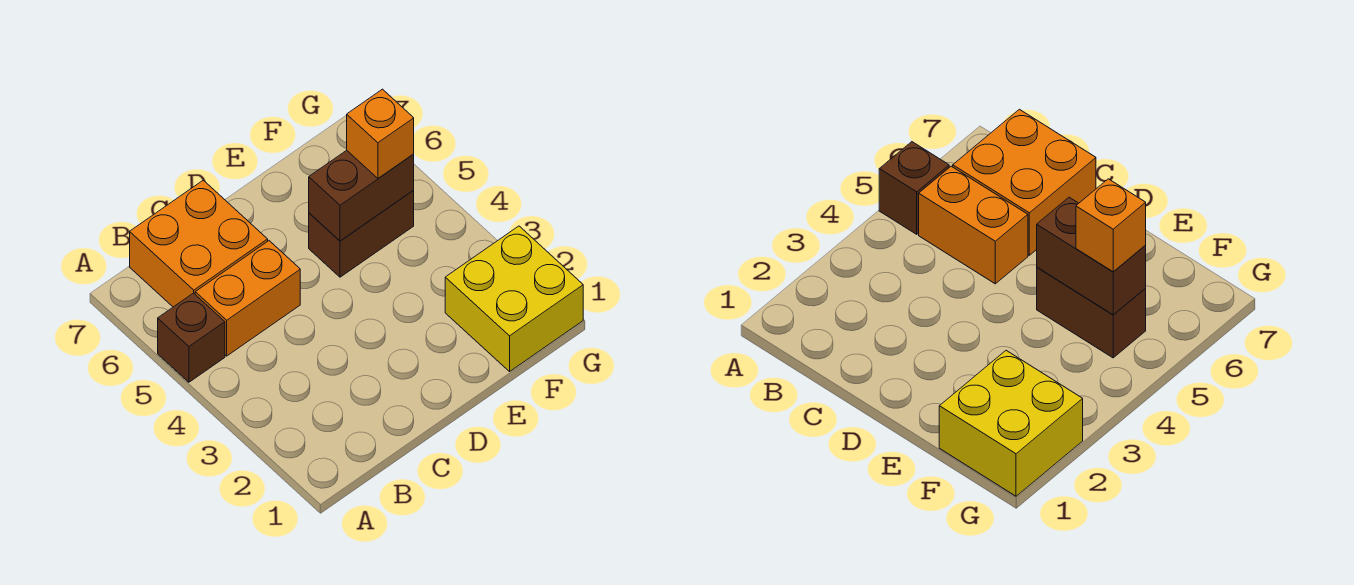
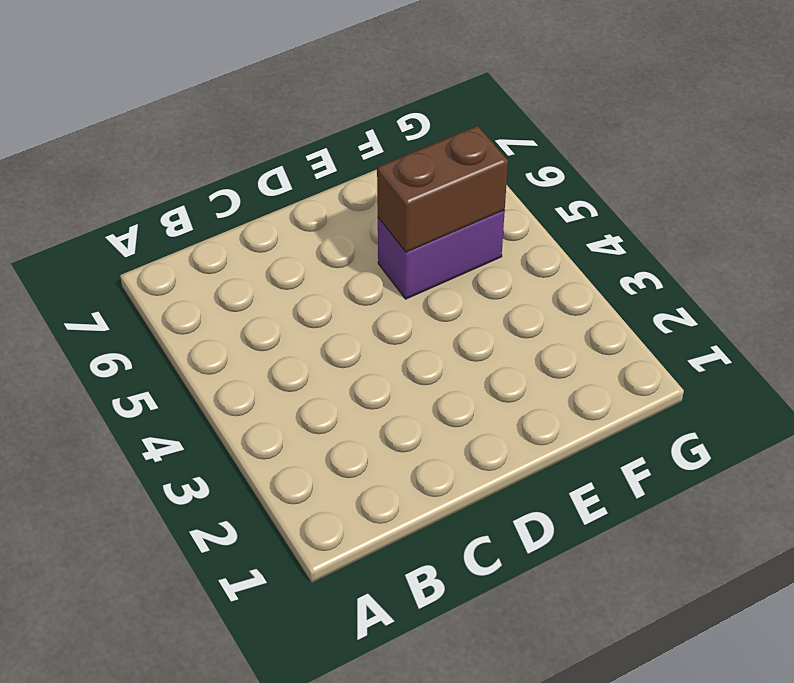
purple 1x2 brick [378,210,505,299] -> brown 1x2 brick [309,191,414,277]
none -> brown 1x1 brick [158,293,225,382]
none -> orange 1x2 brick [195,241,300,356]

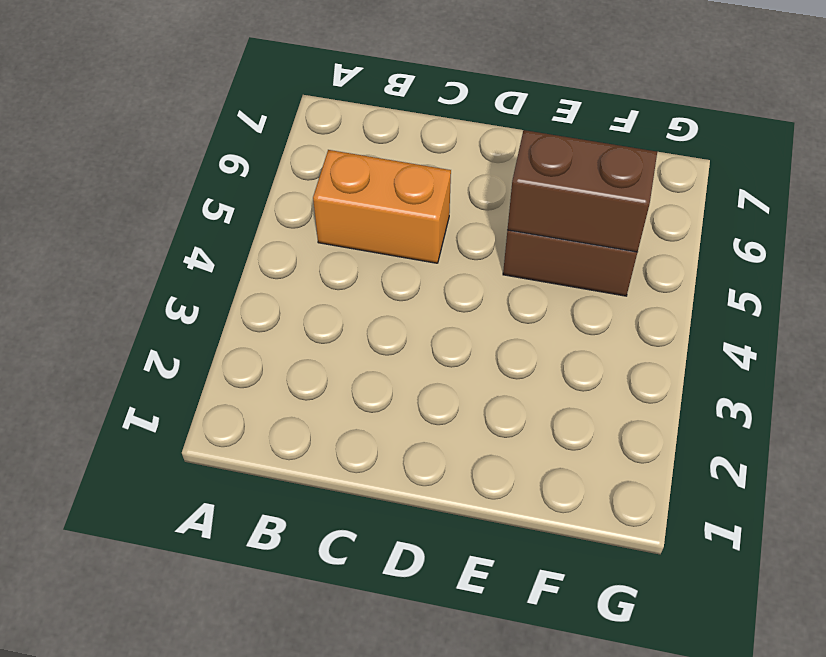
none -> brown 1x1 brick [158,293,225,382]
none -> orange 2x2 brick [130,180,268,307]

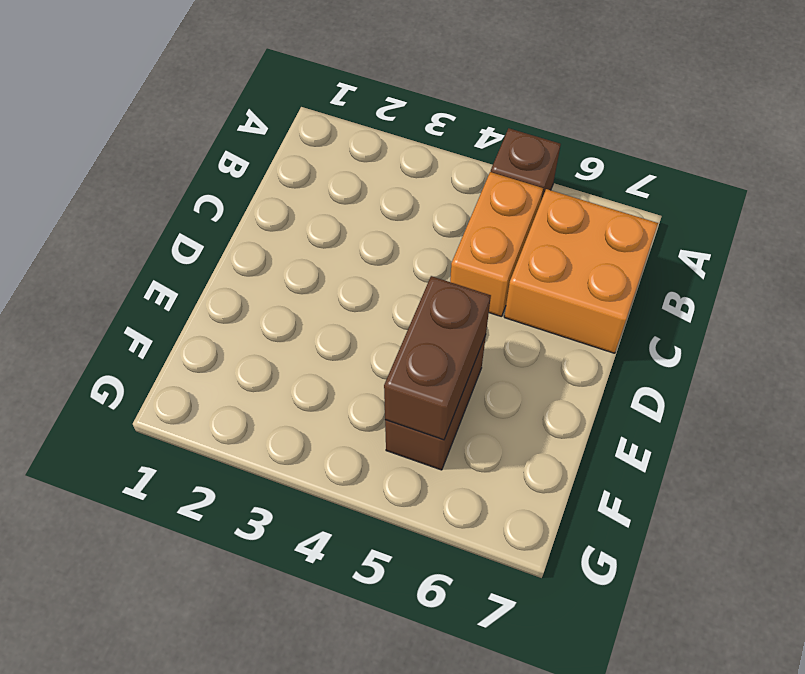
none -> yellow 2x2 brick [445,226,583,371]
none -> orange 1x1 brick [347,89,414,178]

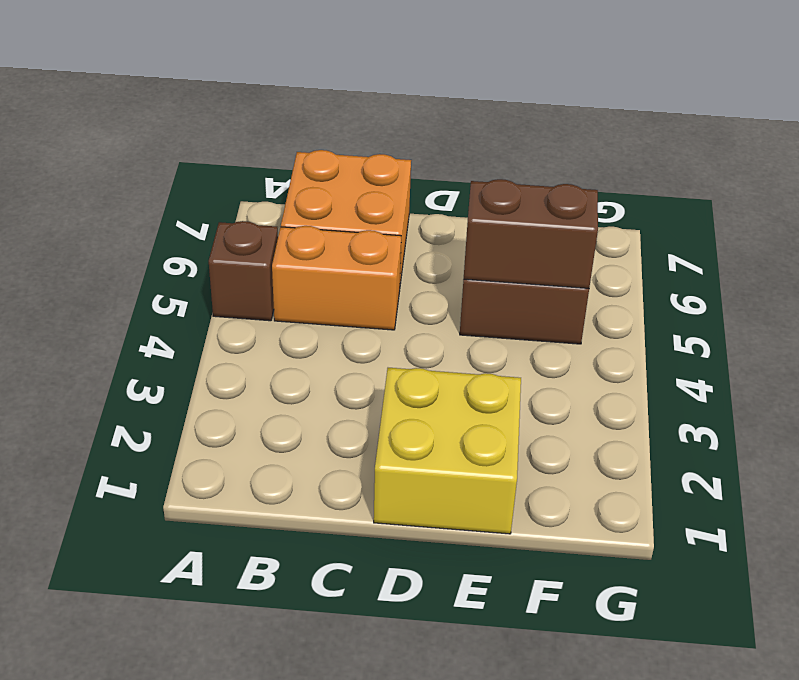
yellow 2x2 brick [374,368,521,534] -> yellow 2x2 brick moved to [445,226,583,371]
none -> orange 1x1 brick [347,89,414,178]

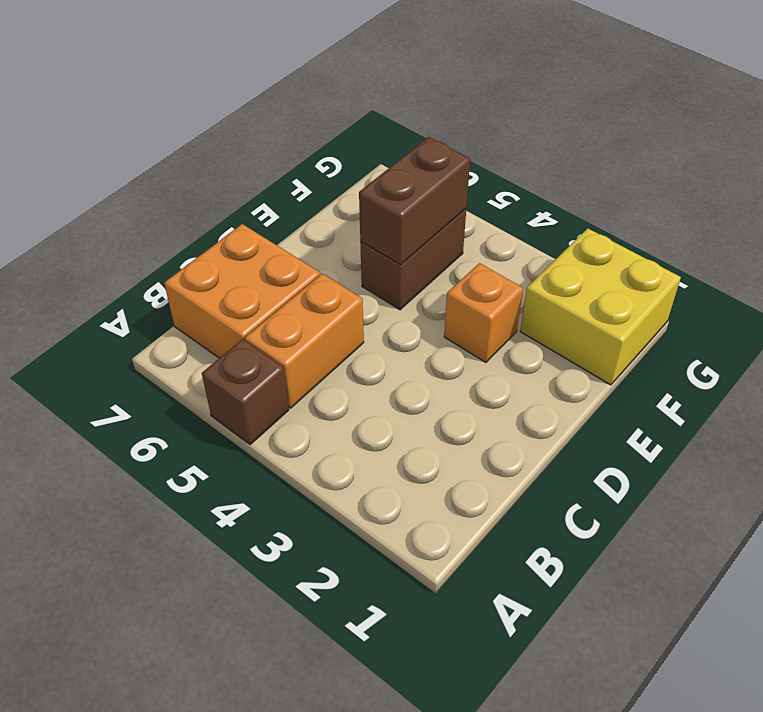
orange 1x1 brick [444,263,523,362] -> orange 1x1 brick moved to [347,89,414,178]

